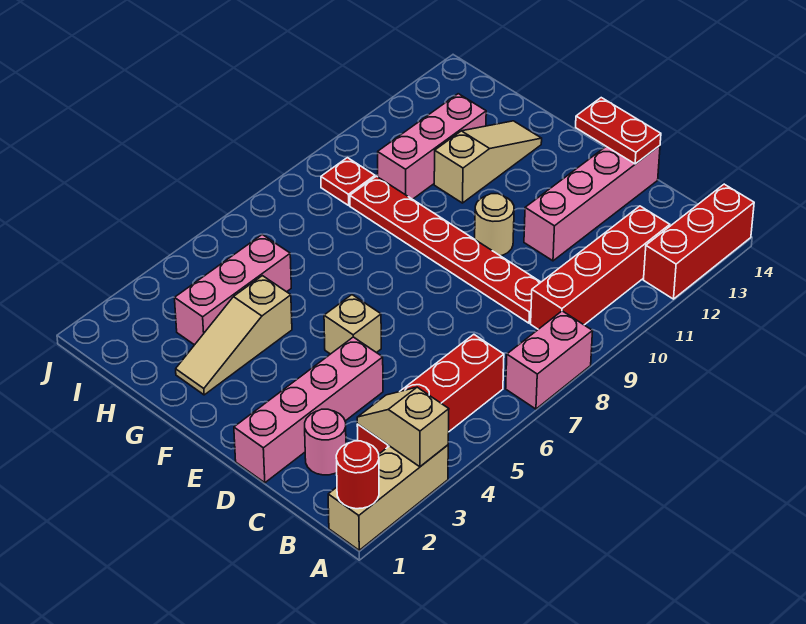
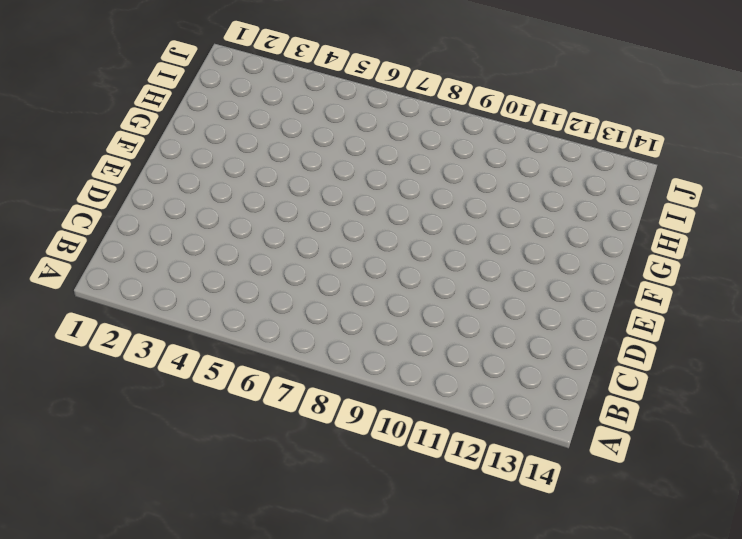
none -> tan 1x3 brick [328,445,448,550]
none -> pink 1x2 brick [506,311,593,409]
none -> red 1x3 brick [644,184,754,299]

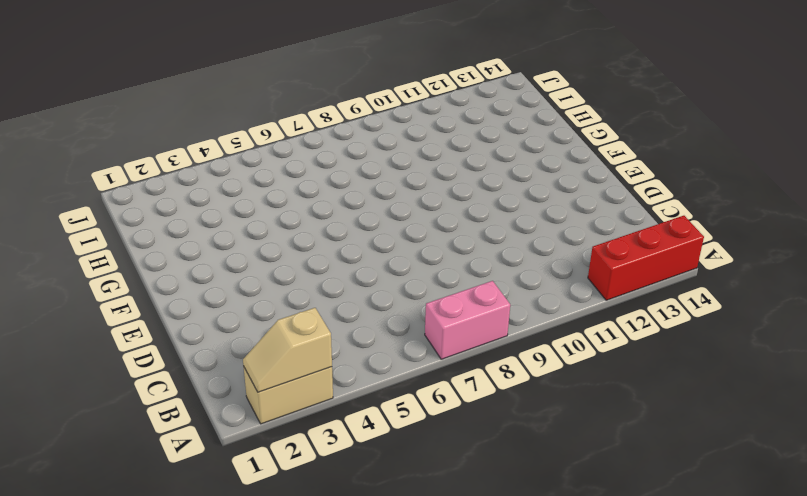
tan 1x2 brick [244,367,333,424] -> tan 1x3 brick [328,445,448,550]
tan 1x2 slope [243,308,332,392] -> tan 1x2 slope turned to [357,387,449,467]
none -> red 1x4 brick [357,334,504,454]
none -> red 1x4 brick [531,206,670,329]
none -> pink 1x1 round brick [305,409,346,475]

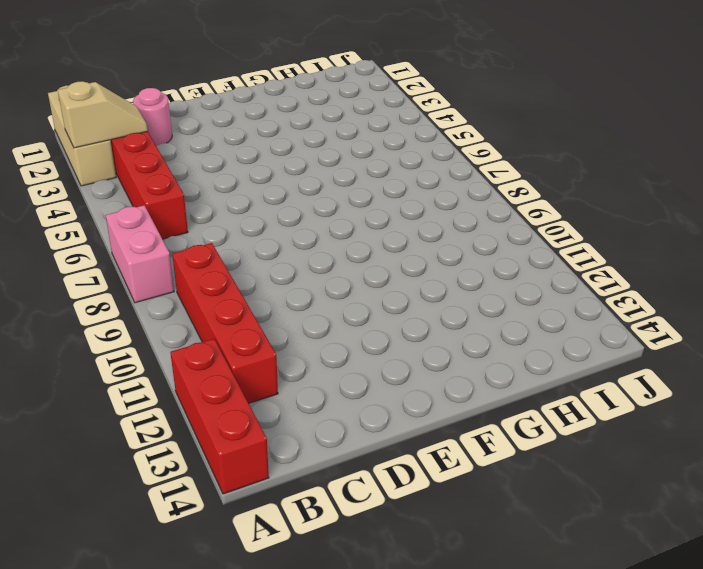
none -> red 1x6 plate [350,176,541,323]
none -> pink 1x4 brick [234,337,383,483]
none -> pink 1x4 brick [524,146,660,261]

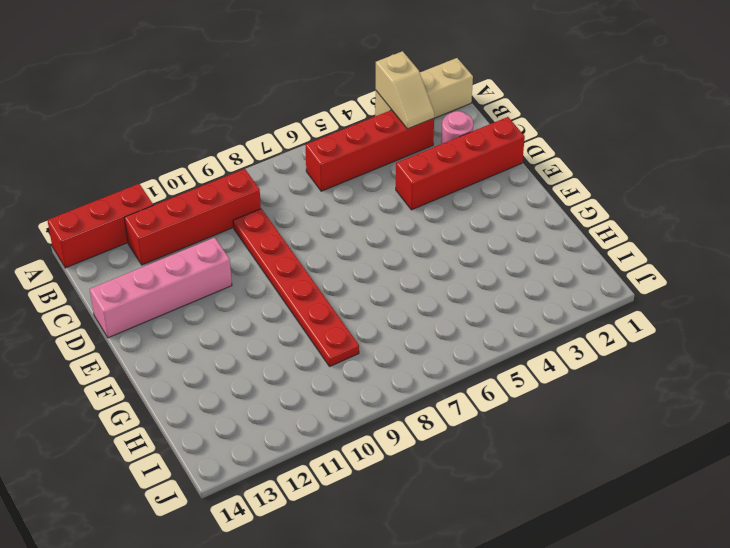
red 1x4 brick [396,117,525,210] -> pink 1x4 brick [234,337,383,483]
none -> pink 1x2 brick [506,311,593,409]
none -> tan 1x1 brick [324,295,381,354]
none -> tan 1x1 round brick [475,194,514,256]

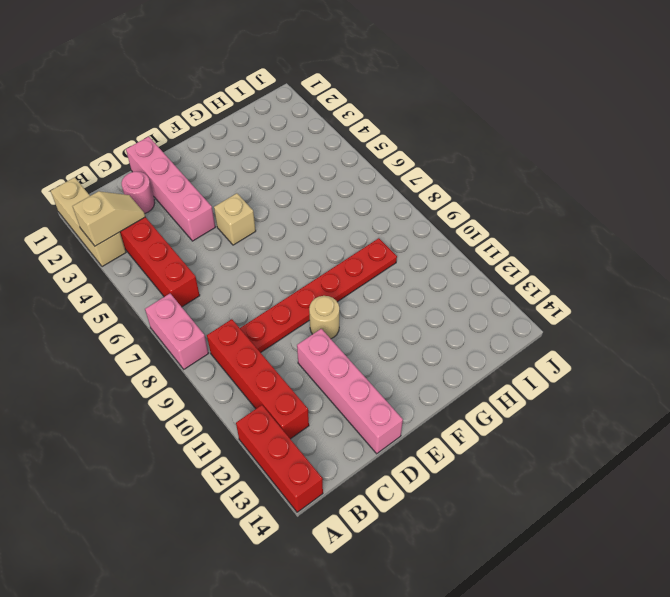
none -> tan 1x3 slope [176,276,292,395]
none -> tan 1x3 slope [434,121,542,203]
none -> pink 1x3 brick [174,234,291,345]

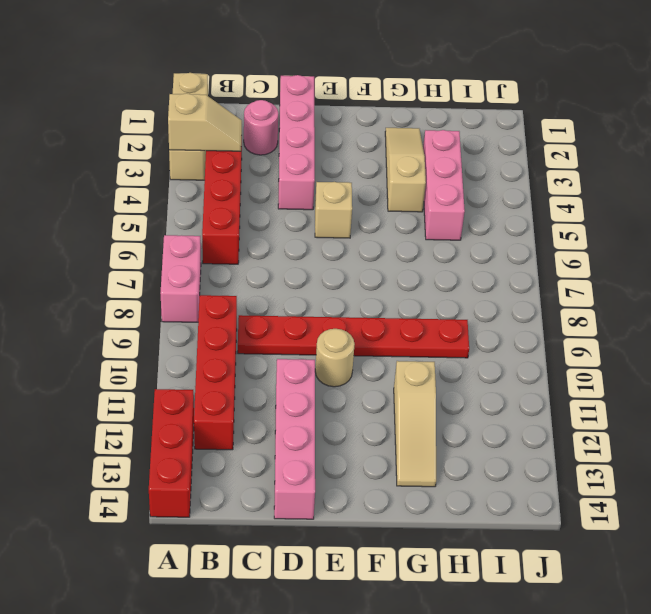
none -> pink 1x3 brick [378,94,486,199]
none -> red 1x1 plate [321,158,375,205]
none -> red 1x1 round brick [336,441,379,509]

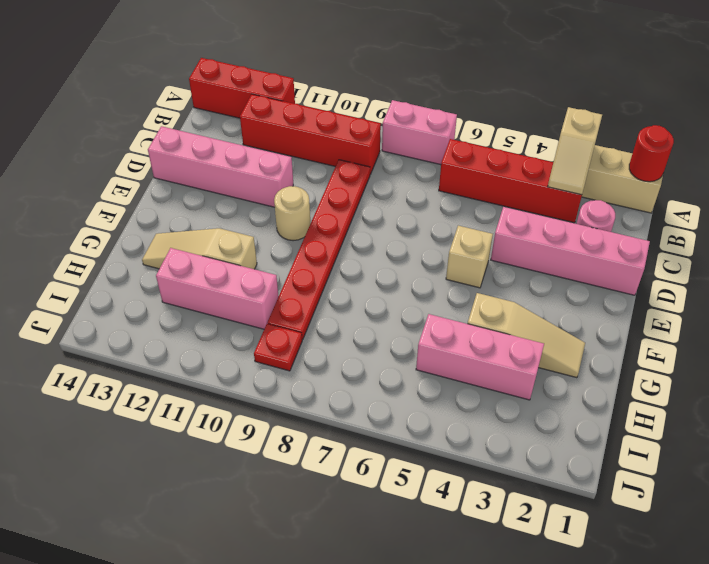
none -> red 1x2 plate [576,98,661,164]

